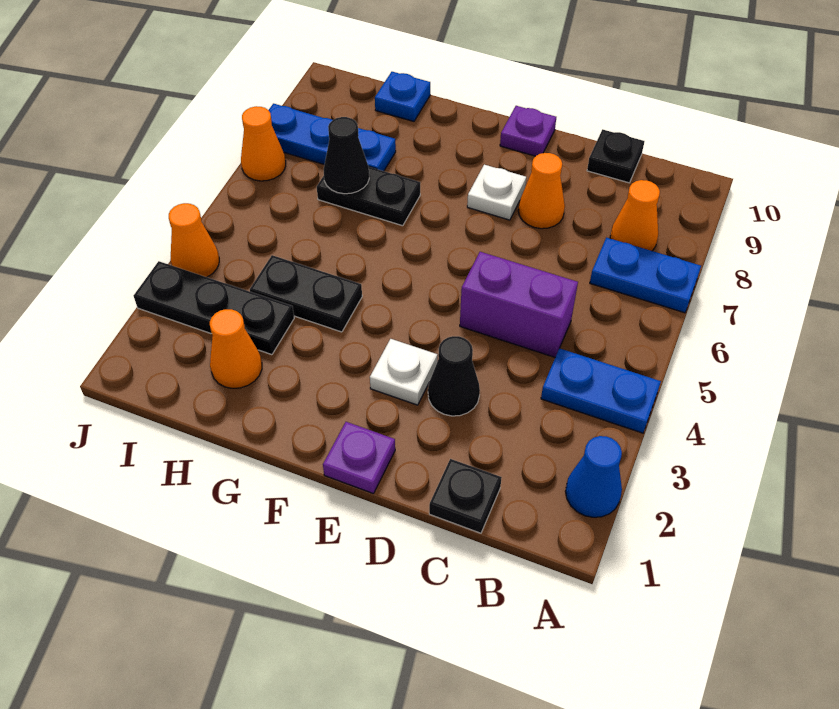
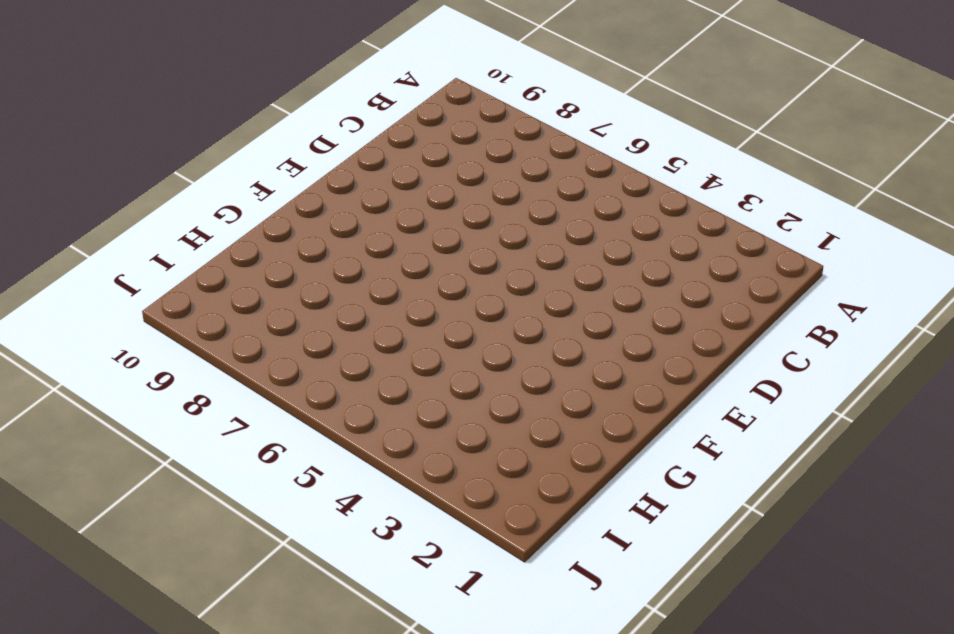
none -> blue 1x1 cone [565,436,622,517]
none -> blue 1x2 plate [541,348,661,433]
none -> blue 1x2 plate [590,238,701,313]

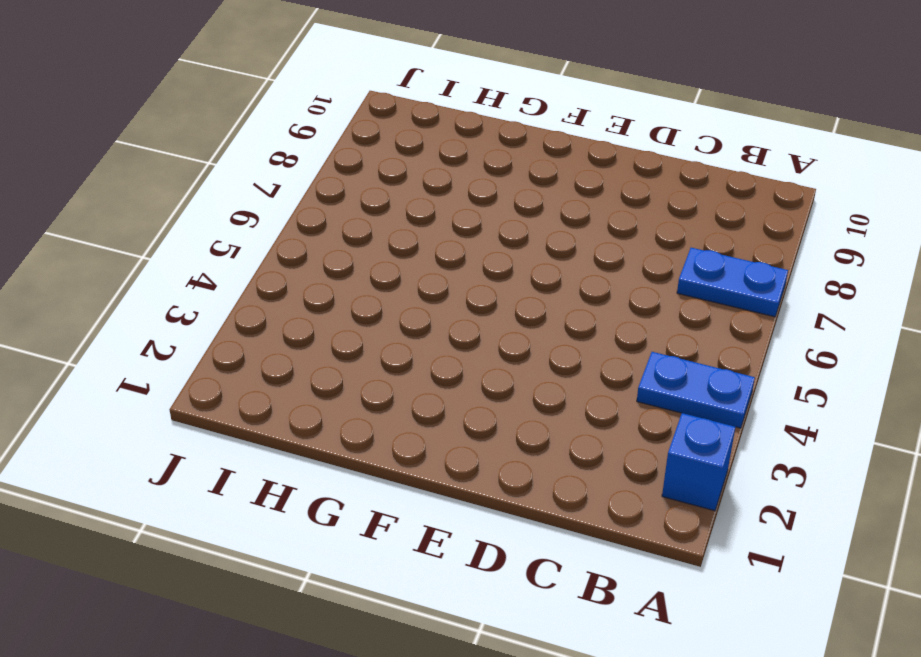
blue 1x1 brick [662,413,735,511] -> blue 1x1 cone [565,436,622,517]
none -> orange 1x1 cone [610,180,660,251]
none -> black 1x1 plate [429,459,502,533]
none -> purple 1x2 brick [460,252,578,357]

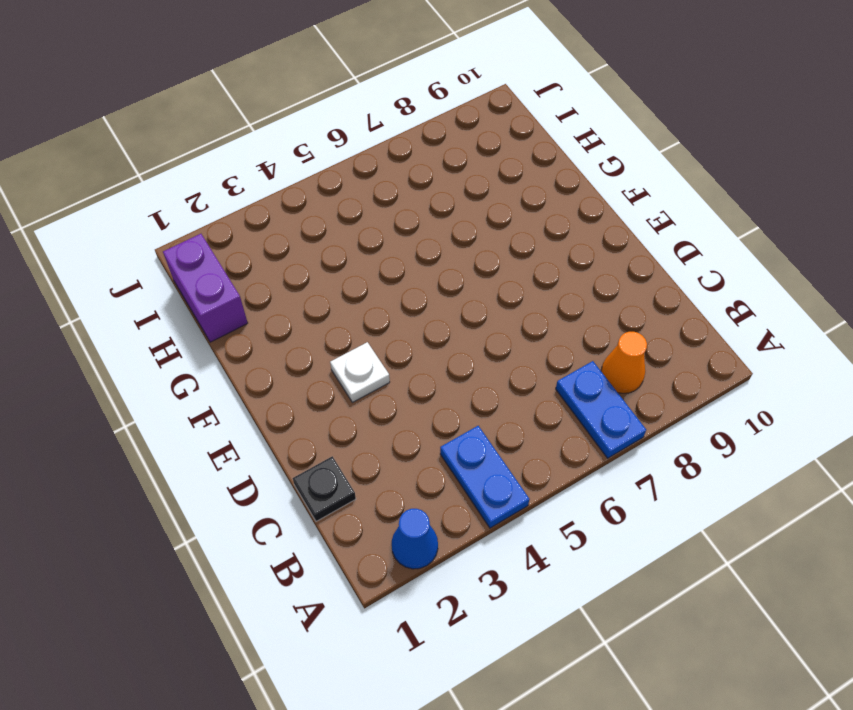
purple 1x2 brick [163,234,248,342] -> purple 1x2 brick moved to [460,252,578,357]
none -> black 1x1 plate [587,129,644,183]
none -> black 1x1 cone [428,336,480,416]
none -> orange 1x1 cone [518,153,565,229]

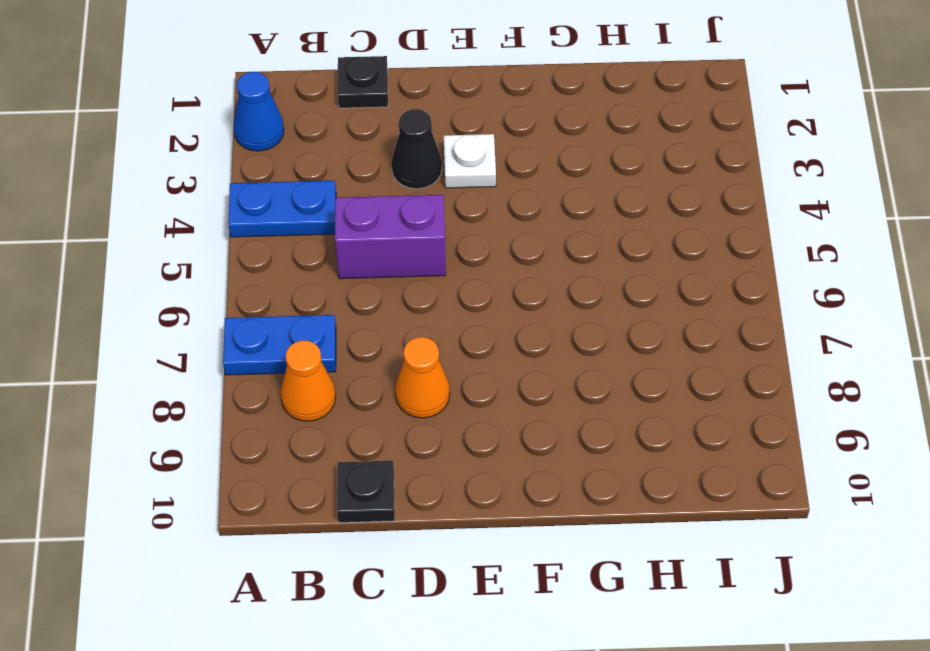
none -> purple 1x1 plate [323,422,395,494]
none -> white 1x1 plate [467,165,526,220]
none -> purple 1x1 plate [500,106,556,156]

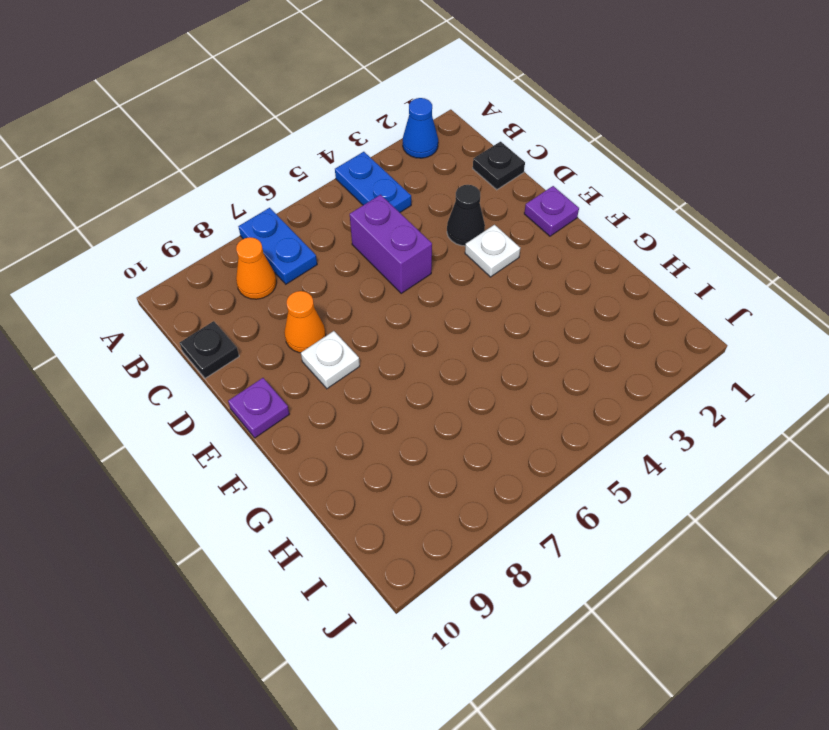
none -> black 1x2 plate [250,255,362,332]
none -> black 1x2 plate [317,167,420,226]
none -> orange 1x1 cone [210,309,262,388]

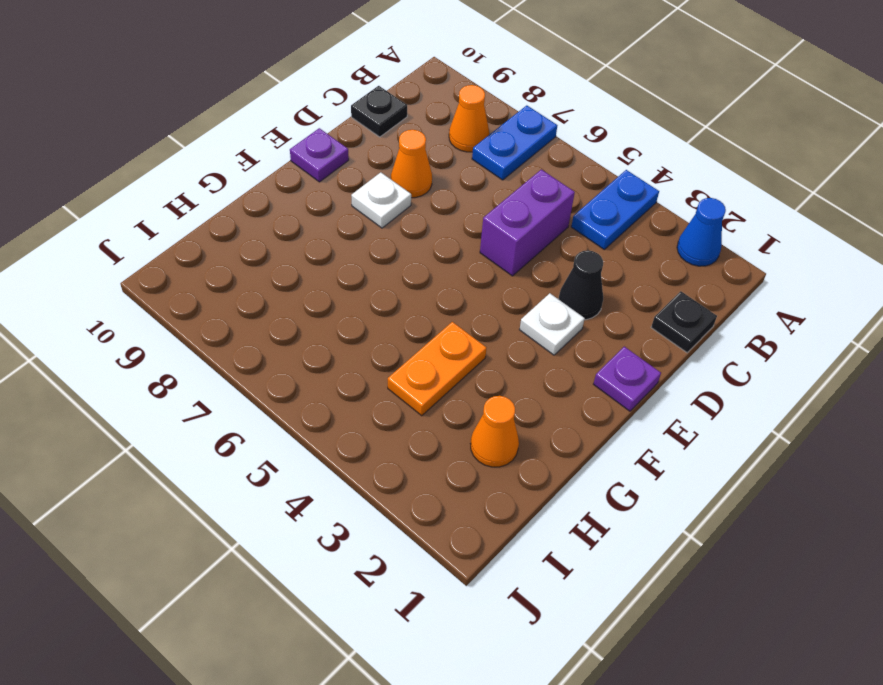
orange 1x2 plate [388,322,486,416] -> black 1x2 plate [250,255,362,332]
none -> black 1x2 plate [317,167,420,226]
none -> black 1x3 plate [134,261,294,355]
none -> blue 1x3 plate [269,104,396,171]

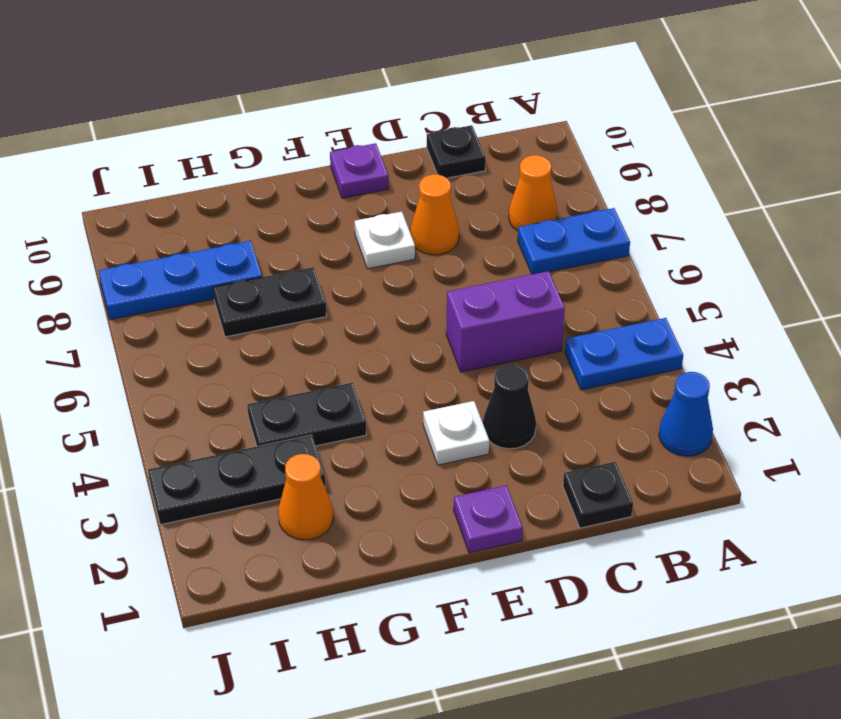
none -> blue 1x1 plate [375,72,430,121]
none -> orange 1x1 cone [169,203,219,277]
none -> orange 1x1 cone [241,106,286,181]

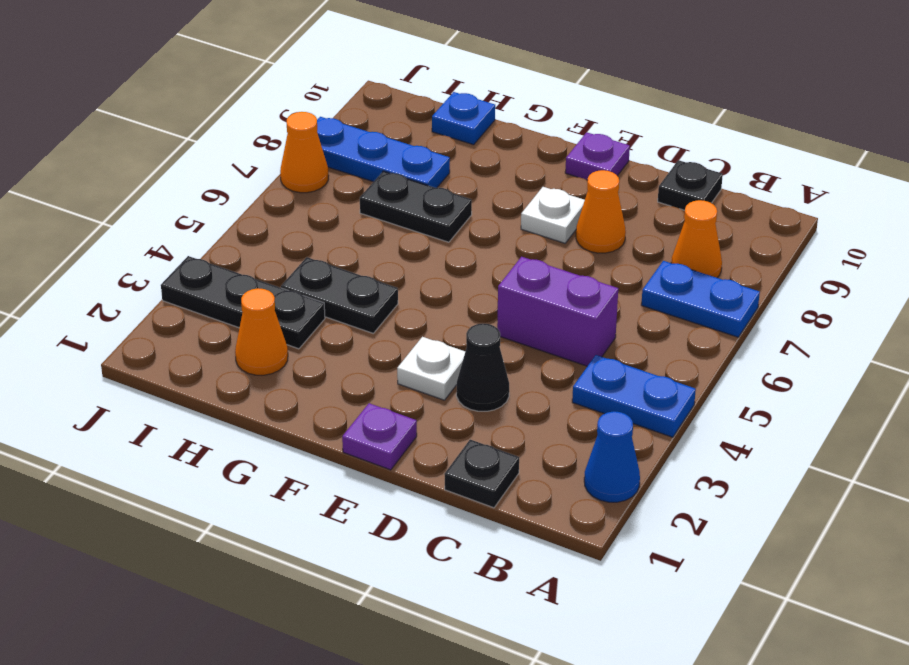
none -> orange 1x1 cone [169,203,219,277]
none -> black 1x1 cone [324,117,369,194]

